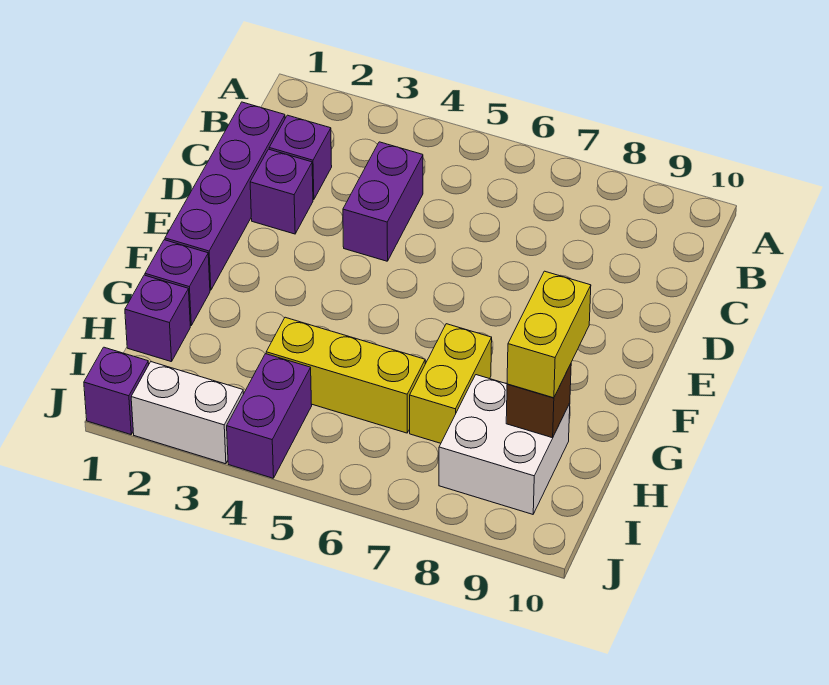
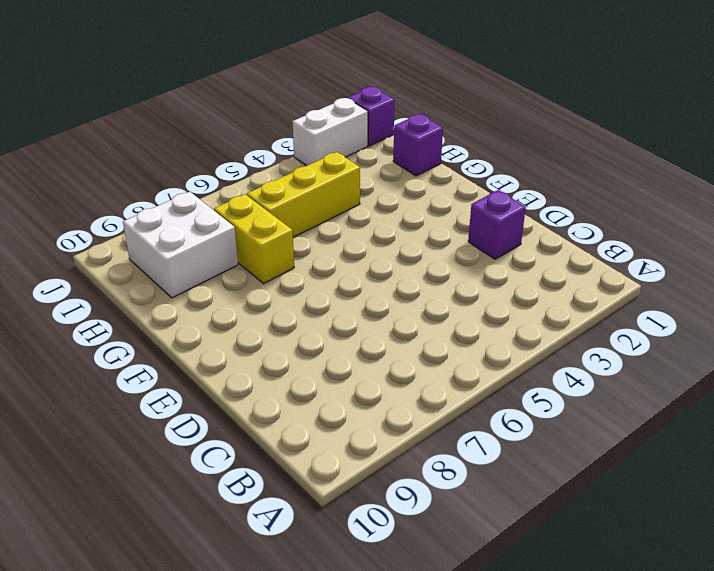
none -> purple 1x4 brick [165,102,285,290]
none -> purple 1x1 brick [269,115,332,200]
none -> purple 1x2 brick [343,142,423,261]

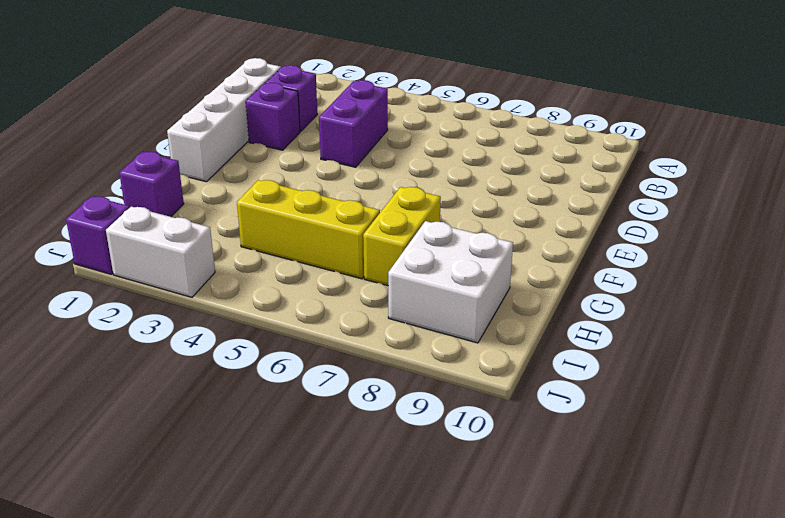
white 1x4 brick [167,58,281,182] -> purple 1x4 brick [165,102,285,290]
none -> purple 1x1 brick [145,240,210,326]
none -> purple 1x2 brick [227,354,312,478]
none -> brown 1x1 brick [506,364,571,438]

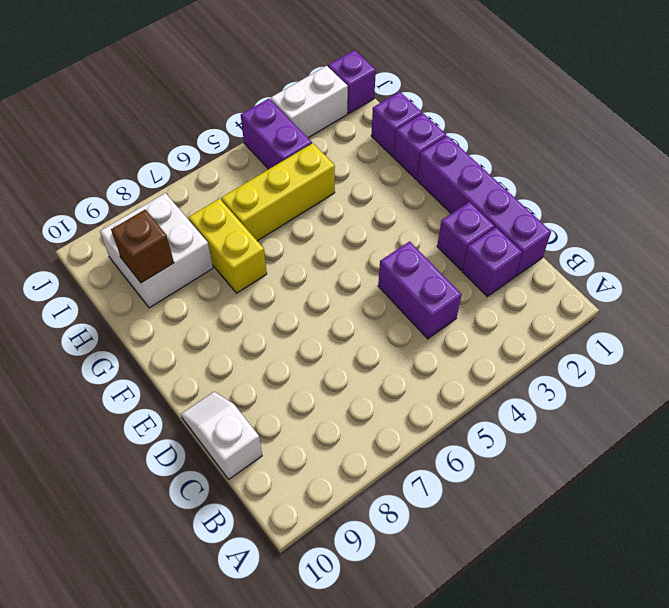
white 1x2 slope [181,392,262,479] -> none
none -> yellow 1x2 brick [507,271,591,398]

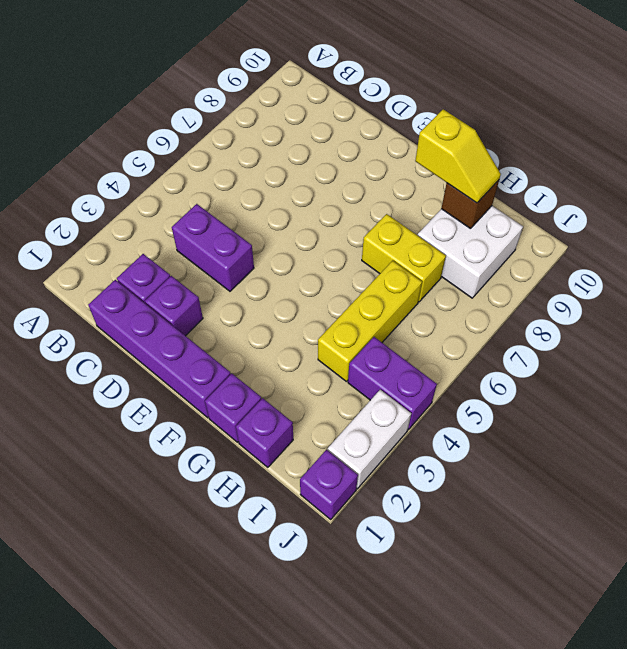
yellow 1x2 slope [415,109,501,203] -> yellow 1x2 brick [507,271,591,398]

